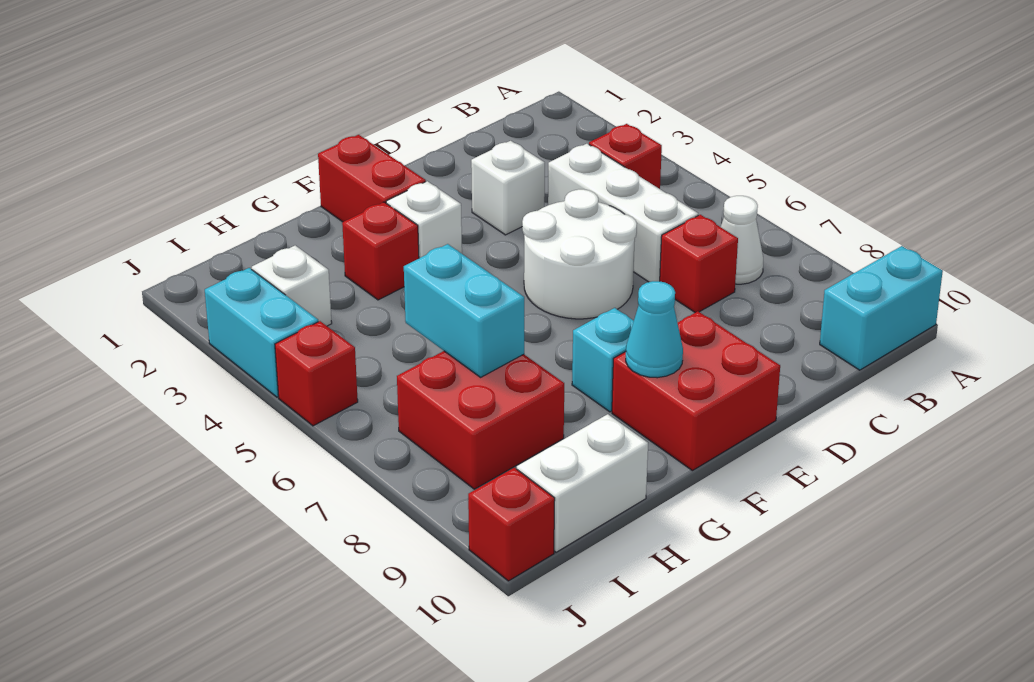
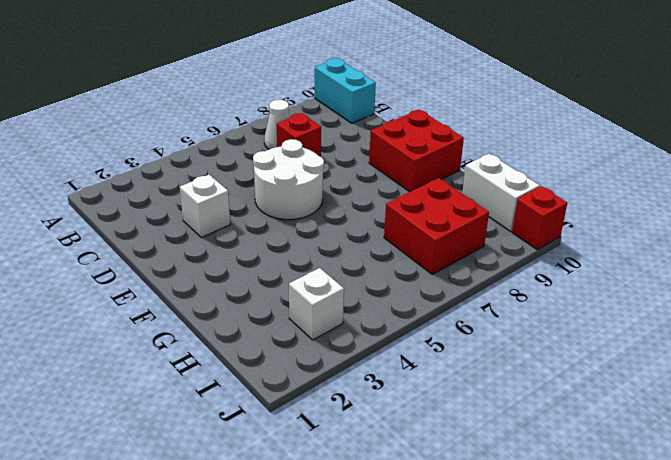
none -> red 1x1 brick [589,124,662,189]
none -> white 1x3 brick [548,144,698,282]
none -> red 1x2 brick [318,135,426,222]

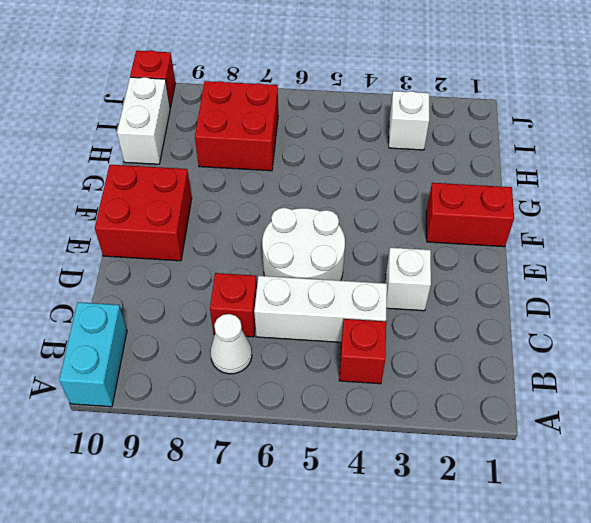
none -> white 1x1 brick [386,181,462,258]
none -> cyan 1x1 brick [572,308,634,412]
none -> red 1x1 brick [342,202,419,300]

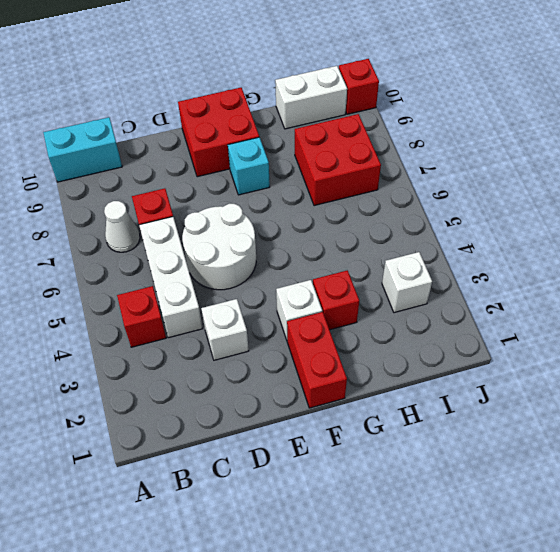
none -> cyan 1x2 brick [205,268,318,397]
none -> red 1x1 brick [275,321,358,426]
none -> cyan 1x1 cone [626,281,683,378]

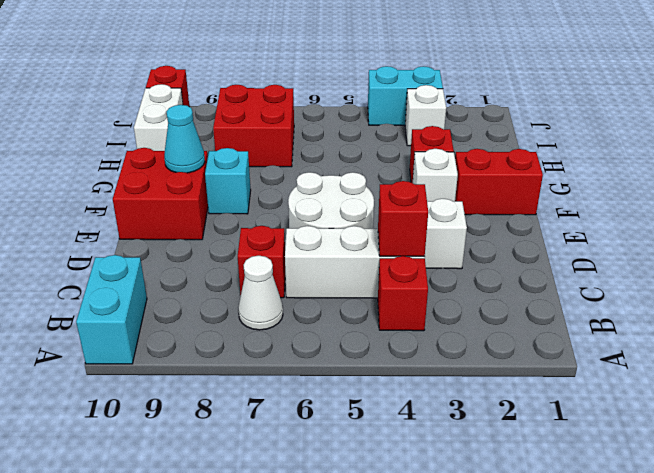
red 1x1 brick [378,181,428,256] -> red 1x1 brick moved to [275,321,358,426]
none -> cyan 1x2 brick [404,244,524,377]

